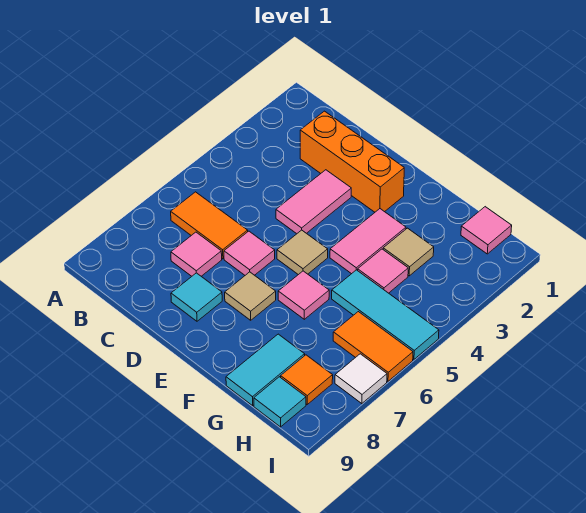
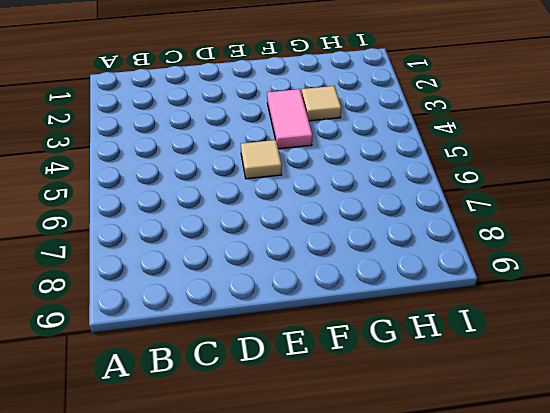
none -> orange 1x2 tile [171,192,248,259]
none -> orange 1x3 brick [300,111,404,212]
none -> pink 1x1 tile [171,232,222,276]

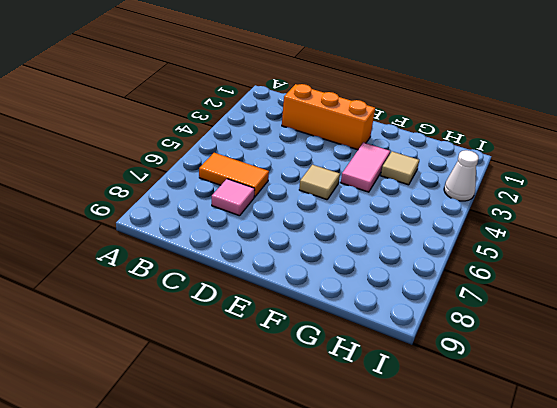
white 1x1 cone [444,150,479,201] -> none
none -> pink 1x2 tile [276,170,351,234]
none -> pink 1x1 tile [224,231,275,275]
none -> cyan 1x1 tile [171,273,222,321]

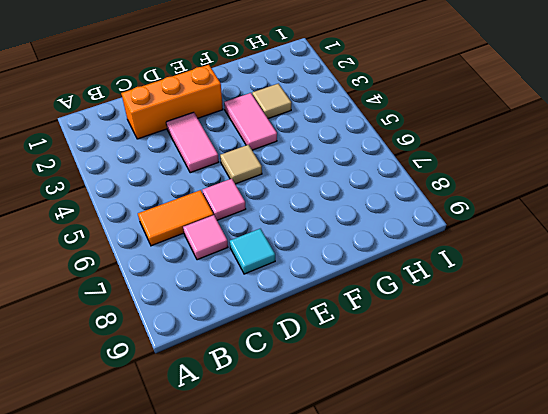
none -> tan 1x1 tile [225,272,276,320]
none -> pink 1x1 tile [278,271,329,319]
none -> pink 1x1 tile [358,249,408,293]

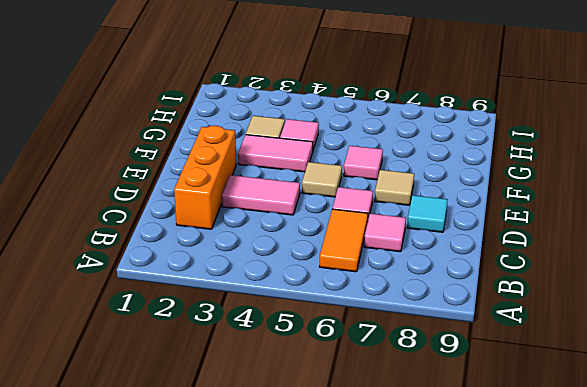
none -> cyan 1x3 tile [332,270,439,359]
none -> cyan 1x2 tile [226,334,305,406]
none -> pink 1x1 tile [461,207,512,254]

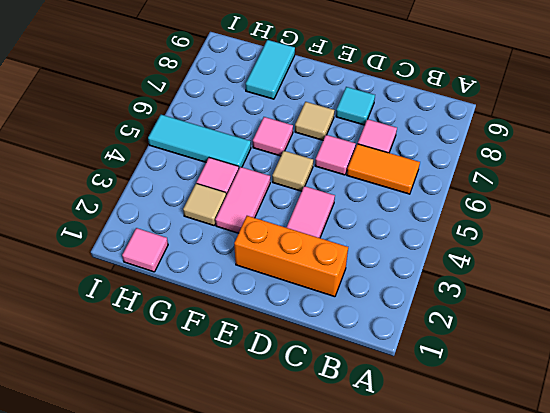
none -> orange 1x2 tile [333,312,413,381]
none -> orange 1x1 tile [281,355,333,404]
none -> cyan 1x1 tile [254,377,306,427]

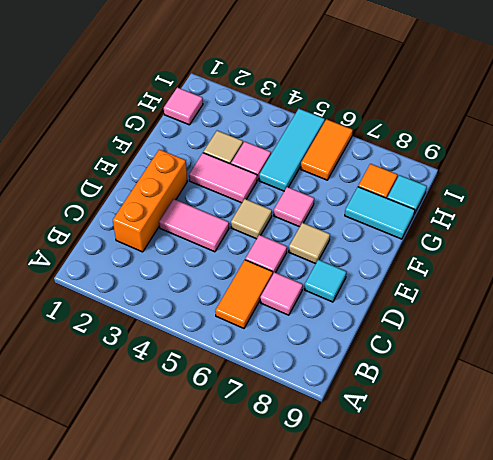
none -> white 1x1 tile [335,354,387,404]

